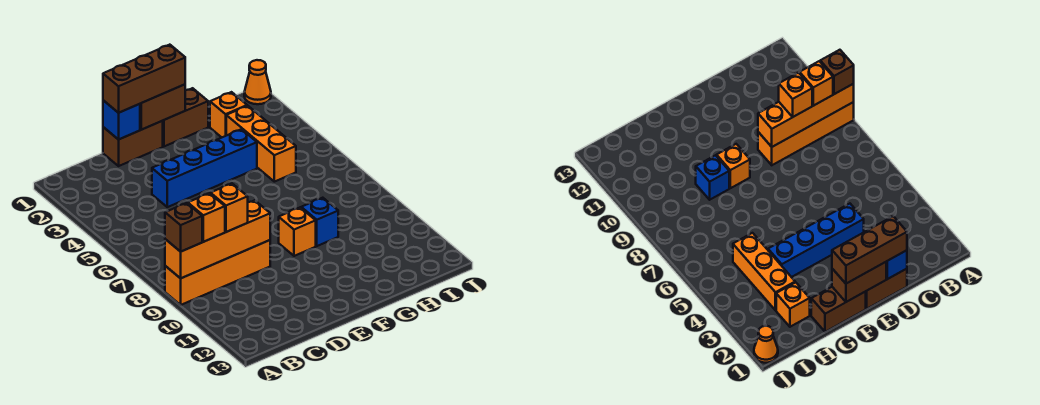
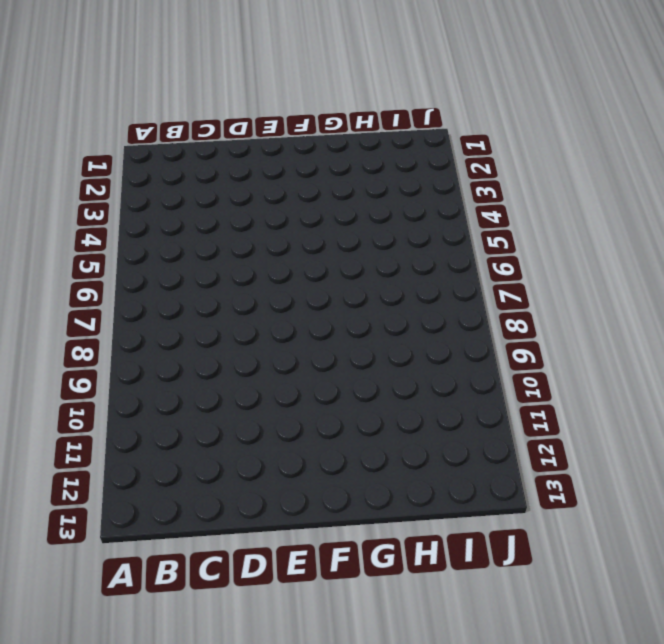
none -> orange 1x4 brick [165,240,270,305]
none -> brown 1x2 brick [103,121,163,166]
none -> blue 1x4 brick [152,129,257,207]

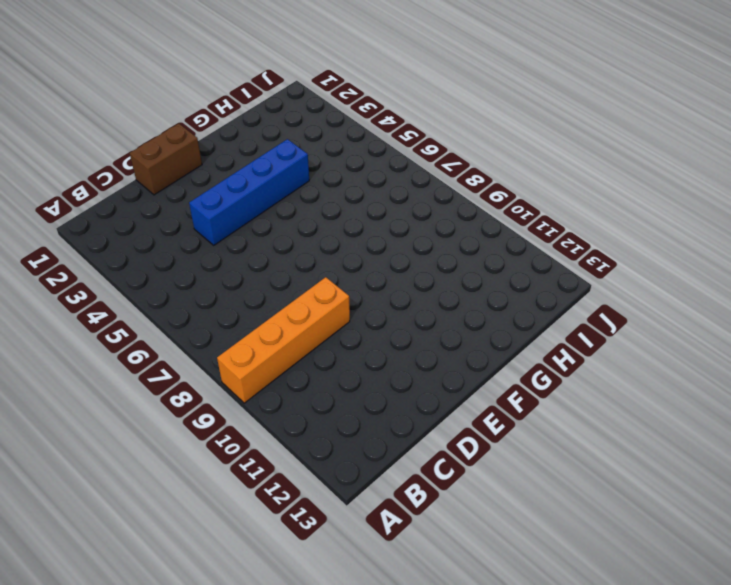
none -> brown 1x2 brick [163,88,208,146]
none -> orange 1x1 brick [279,208,316,256]
none -> blue 1x1 brick [301,198,338,246]

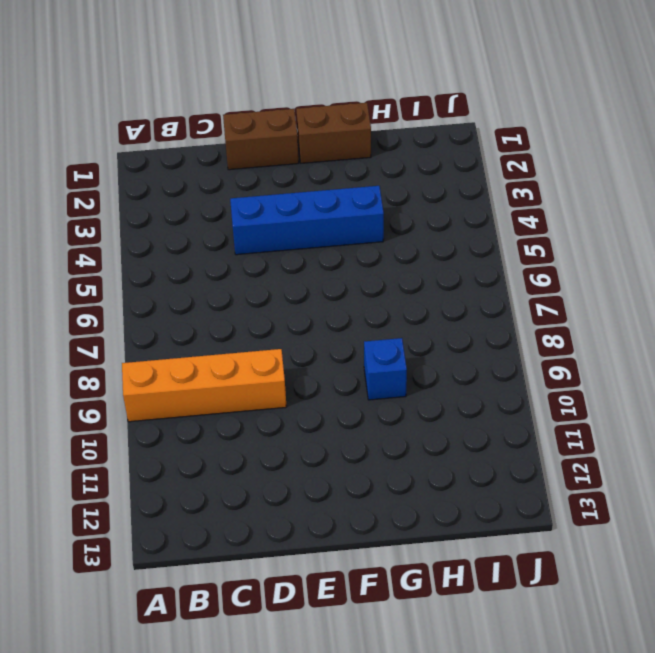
none -> orange 1x1 brick [279,208,316,256]
none -> orange 1x1 brick [210,92,247,137]
none -> orange 1x3 brick [226,106,296,182]

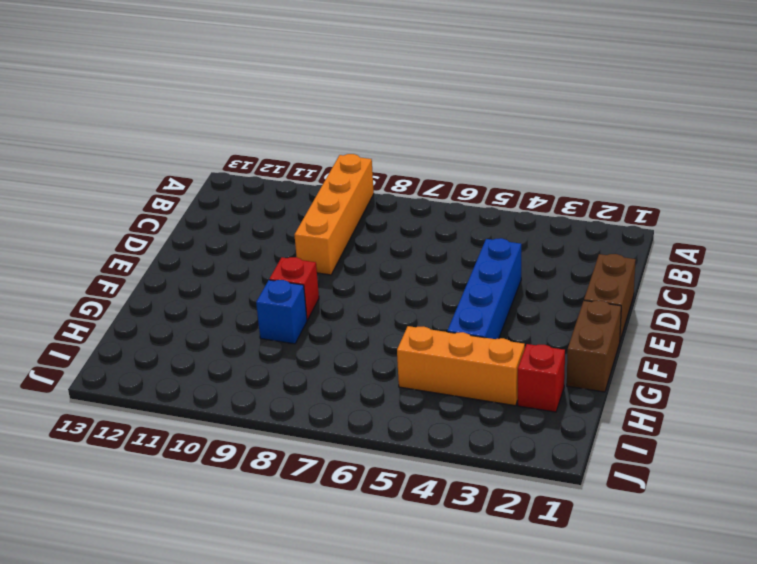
red 1x1 brick [269,257,319,320] -> orange 1x1 brick [279,208,316,256]
red 1x1 brick [518,344,565,412] -> orange 1x1 brick [210,92,247,137]
none -> orange 1x1 cone [244,60,271,104]
none -> orange 1x4 brick [165,200,270,278]
none -> blue 1x1 brick [103,100,140,140]

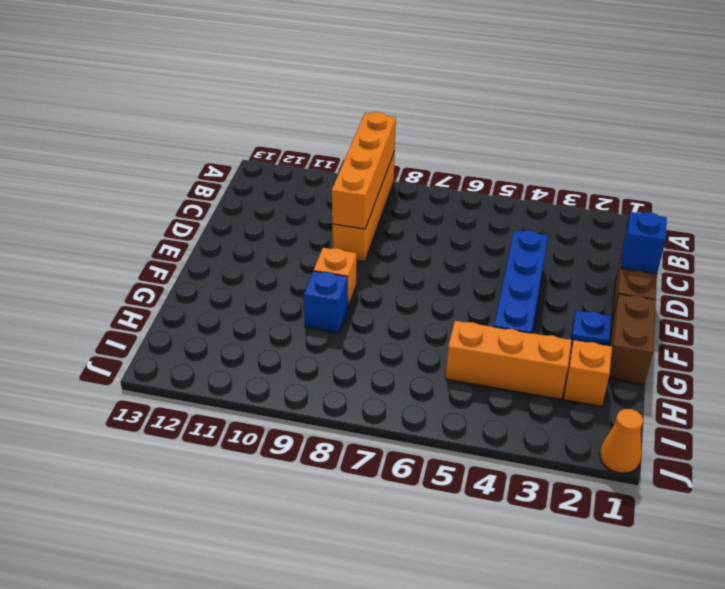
blue 1x1 plate [571,310,612,346] -> none
none -> brown 1x2 brick [140,84,185,130]
none -> brown 1x1 brick [165,203,202,252]
none -> orange 1x1 brick [188,193,225,242]

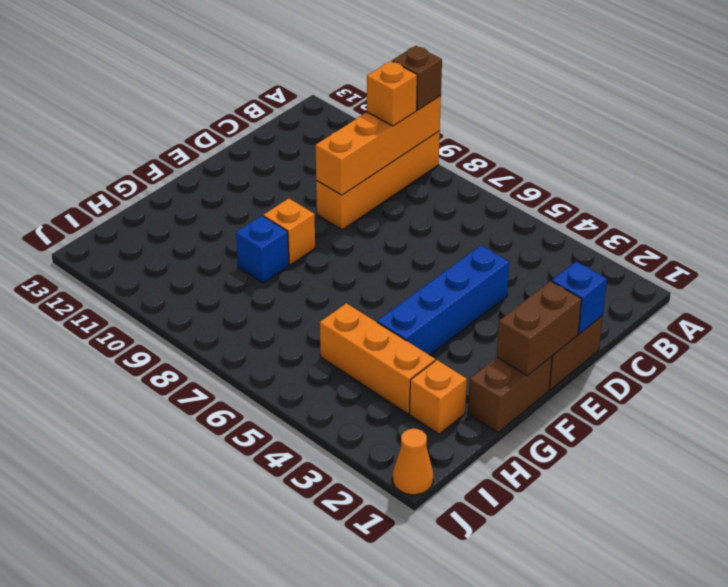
none -> orange 1x1 brick [211,184,248,232]
none -> brown 1x3 brick [103,45,185,113]

